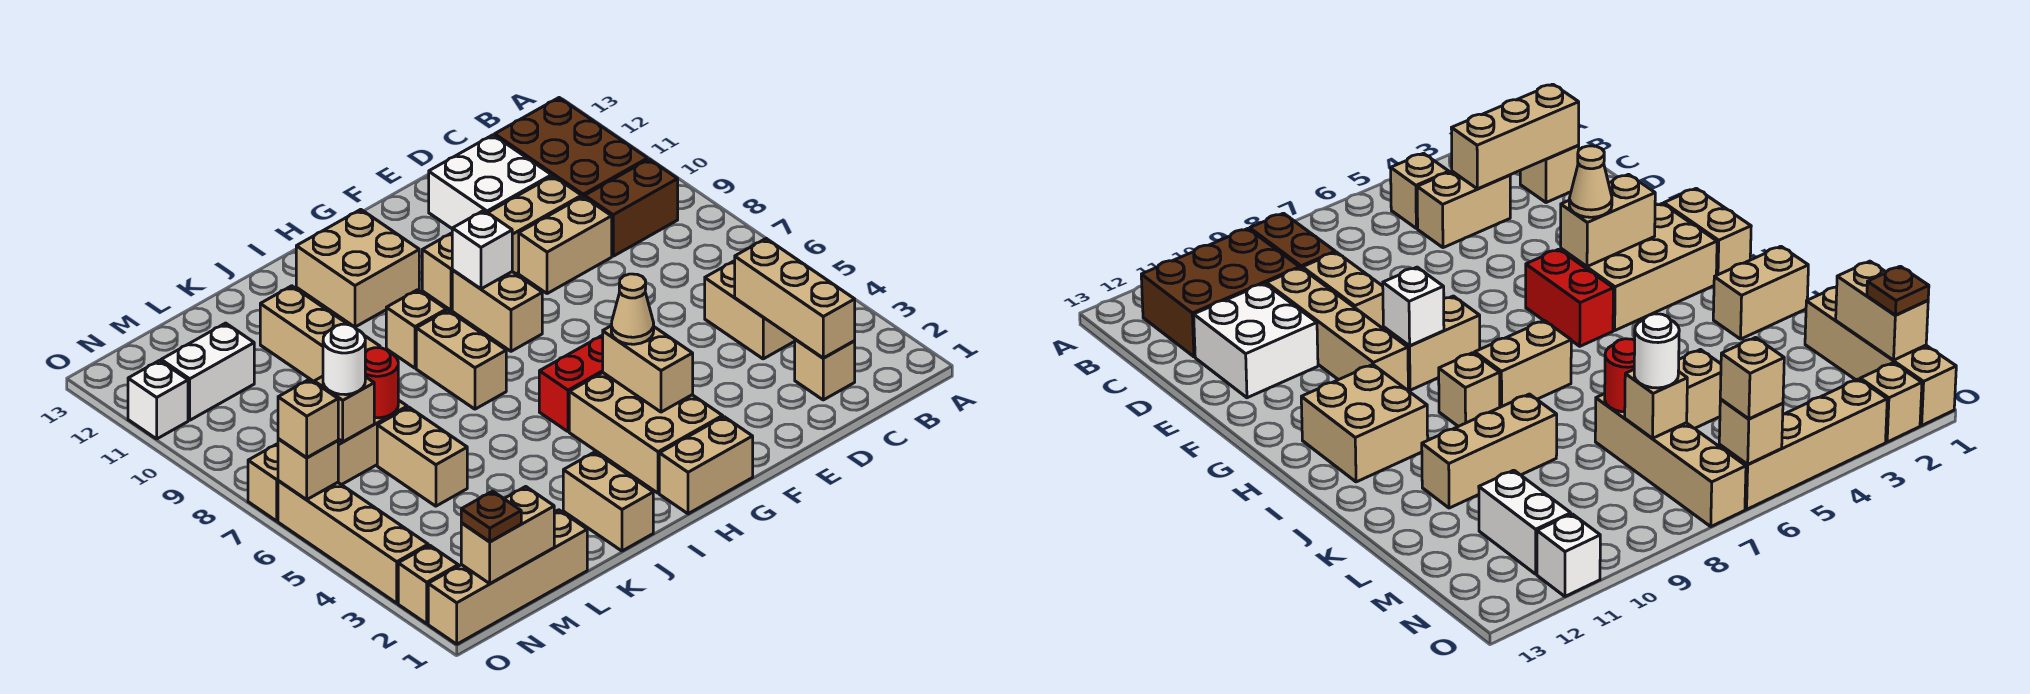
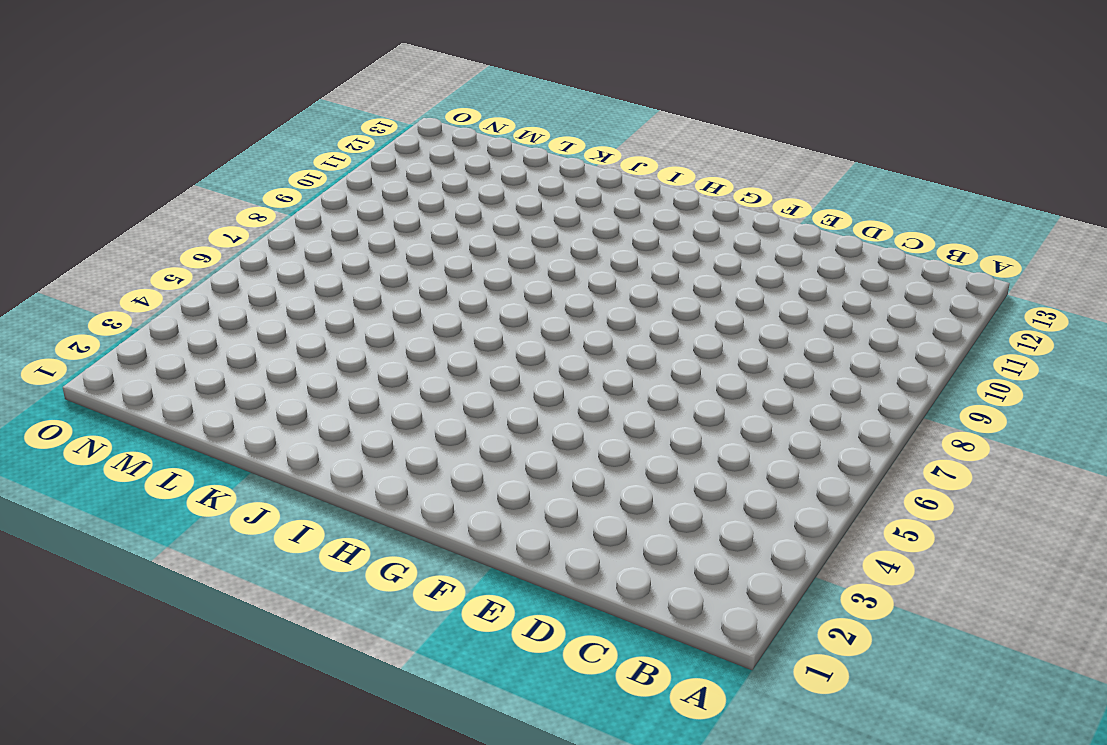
none -> tan 1x1 brick [1391,153,1449,228]
none -> brown 1x2 brick [585,159,678,256]
none -> brown 2x3 brick [495,98,648,197]
none -> tan 1x1 brick [795,339,855,400]

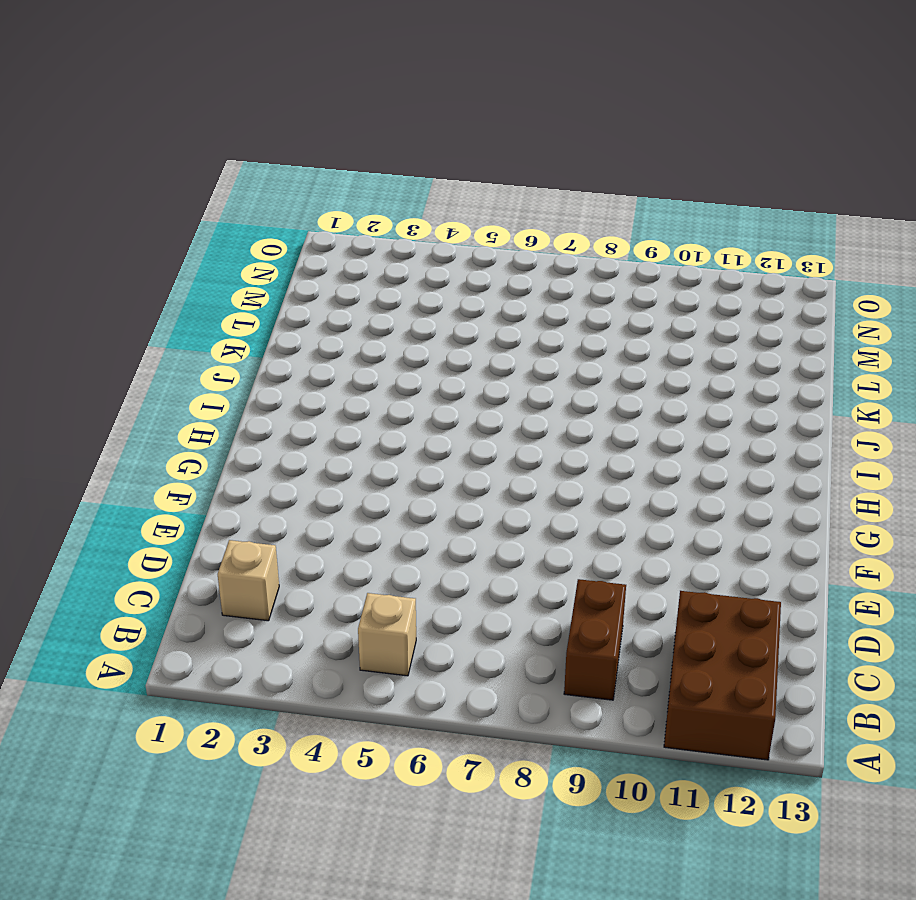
brown 2x3 brick [664,591,781,760] -> brown 2x3 brick turned to [495,98,648,197]
none -> tan 1x2 brick [705,261,795,359]
none -> tan 1x2 brick [519,197,612,294]
none -> tan 1x4 brick [422,176,582,310]
none -> white 2x2 brick [429,135,552,228]

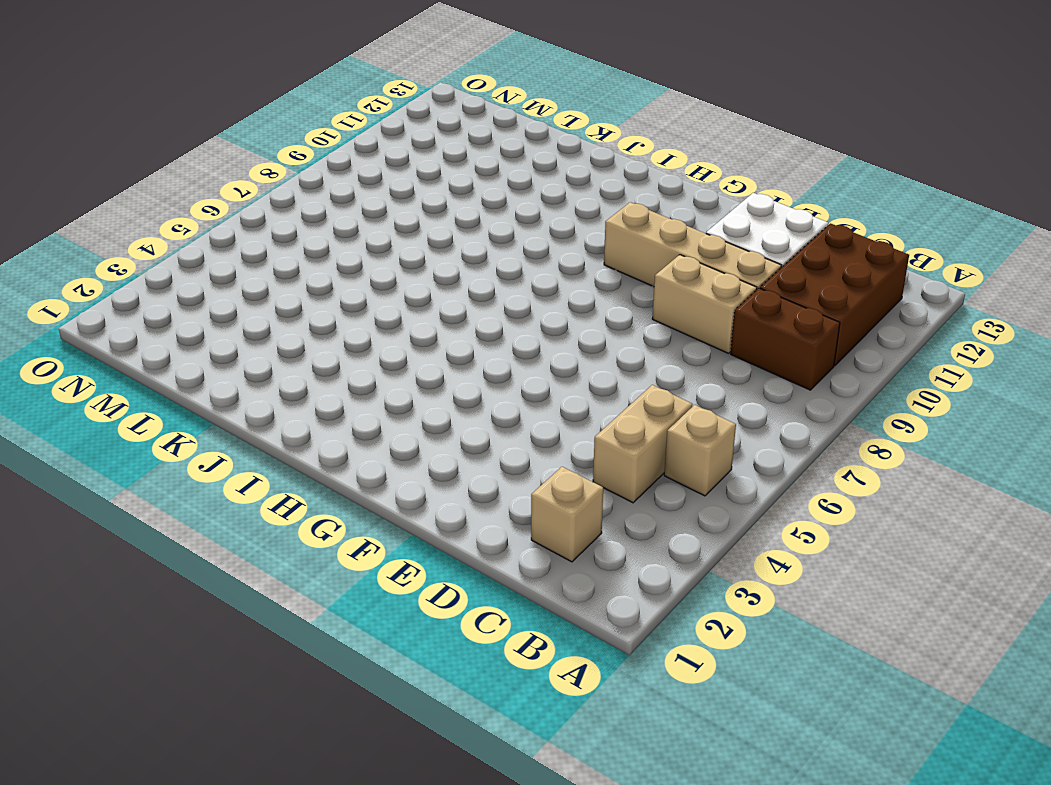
none -> tan 1x2 brick [659,417,753,514]
none -> tan 2x3 brick [569,373,723,493]
none -> red 1x2 brick [539,335,603,432]
none -> tan 1x2 brick [452,270,542,351]

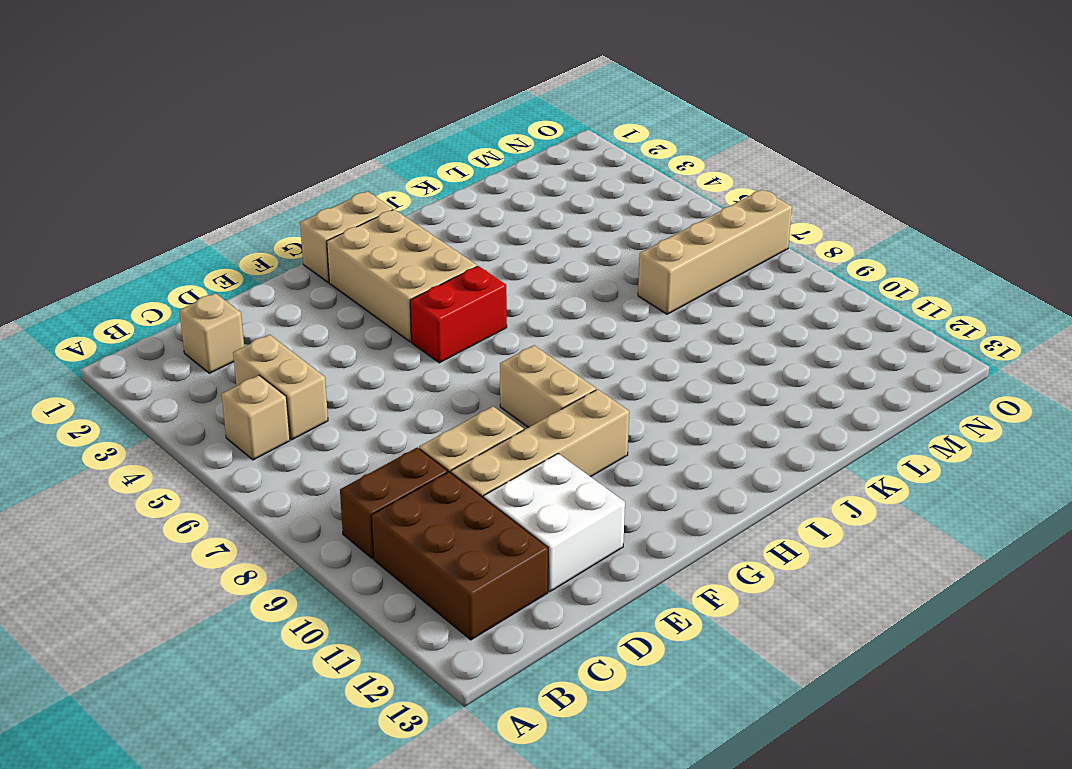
none -> tan 2x2 brick [296,209,419,327]
none -> tan 1x2 brick [416,310,506,409]
none -> tan 1x1 brick [386,290,446,368]
none -> tan 1x2 brick [563,452,653,551]

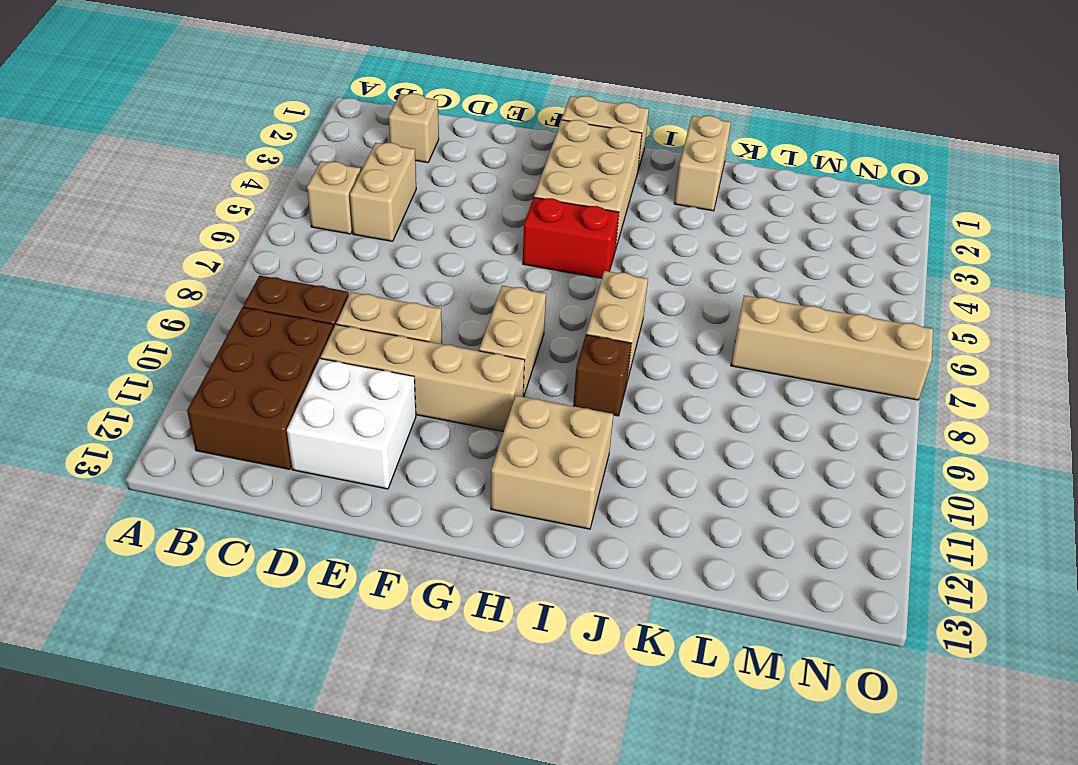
brown 1x1 brick [573,335,632,416] -> tan 1x1 brick [386,290,446,368]
none -> tan 1x3 brick [260,286,380,382]
none -> tan 1x4 brick [428,510,587,644]
none -> tan 1x2 brick [377,407,467,506]
none -> white 1x2 brick [161,323,254,420]

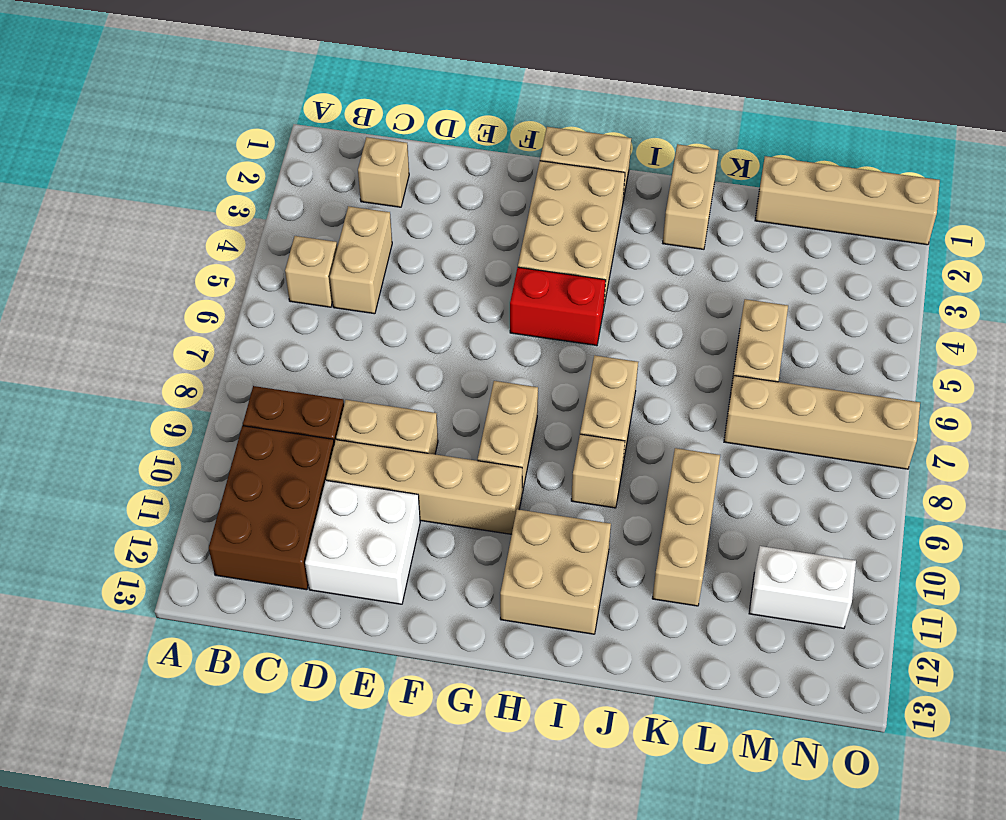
none -> tan 1x1 brick [398,545,458,624]
none -> tan 1x4 brick [278,481,428,603]
none -> white 1x1 brick [128,361,188,439]
none -> tan 1x3 brick [735,239,855,358]

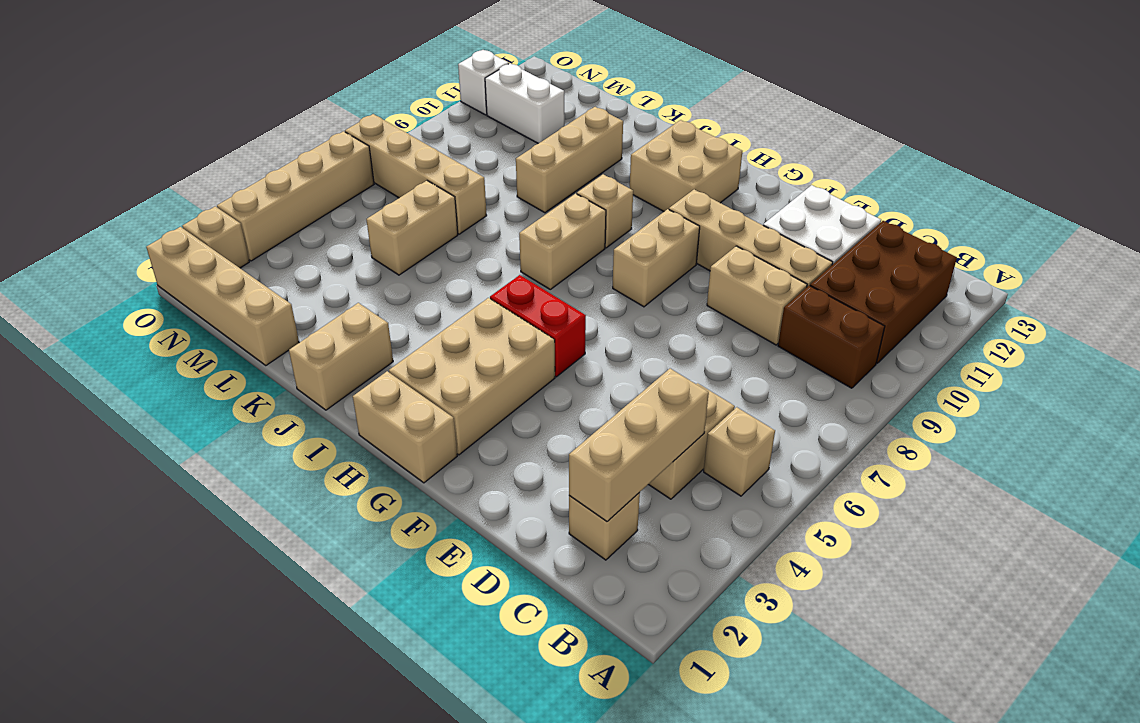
none -> tan 1x2 brick [603,326,693,412]
none -> white 1x1 brick [452,211,512,289]
none -> red 1x1 round brick [365,348,398,418]
none -> tan 1x2 brick [461,487,554,584]

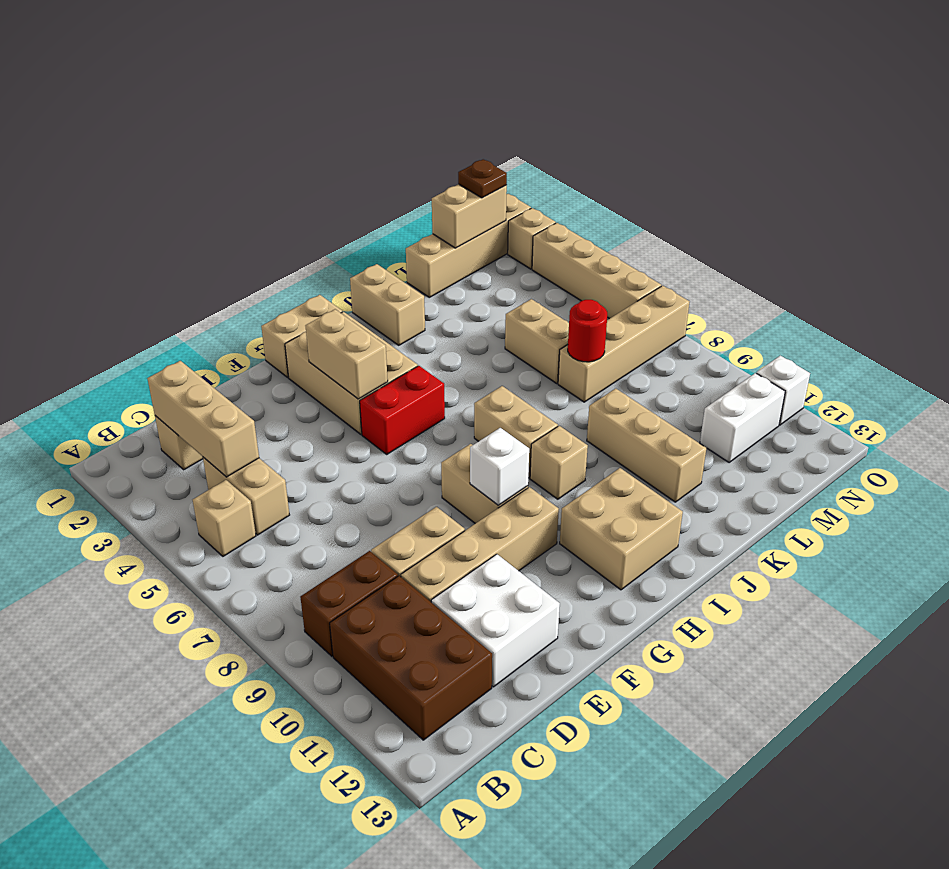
none -> tan 1x1 brick [314,376,374,442]
none -> tan 1x1 brick [278,439,338,499]
none -> tan 1x1 cone [611,274,654,344]
none -> white 1x1 round brick [323,324,365,395]

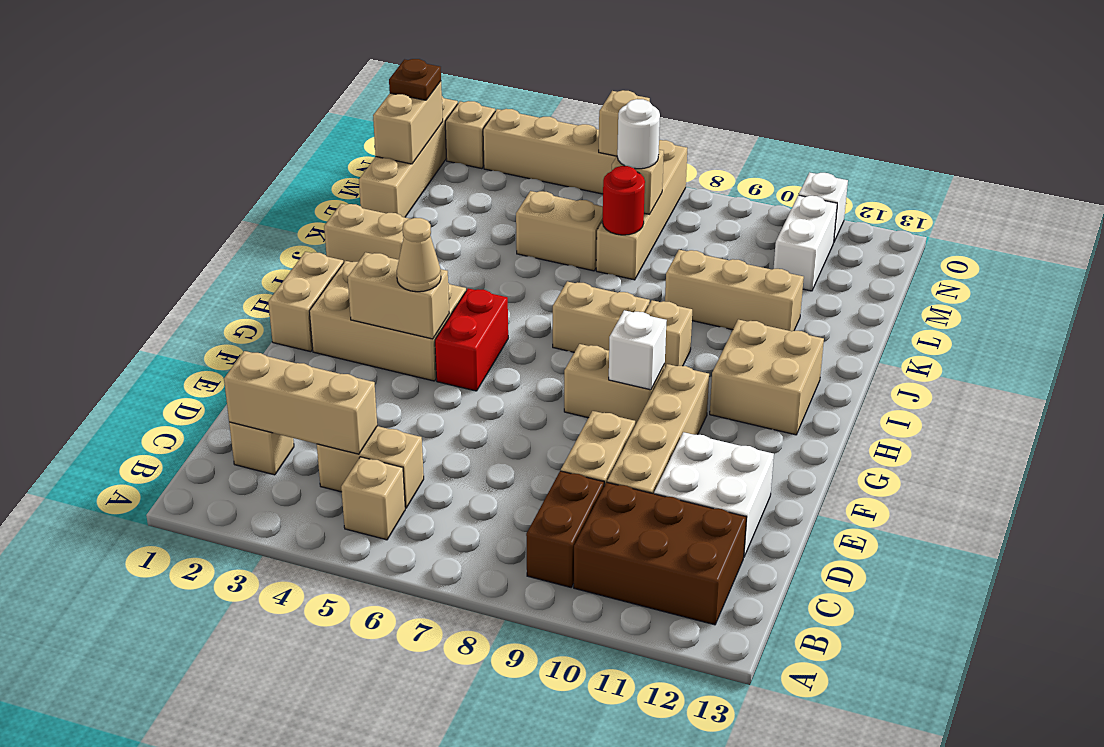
none -> tan 1x1 brick [278,379,338,458]

